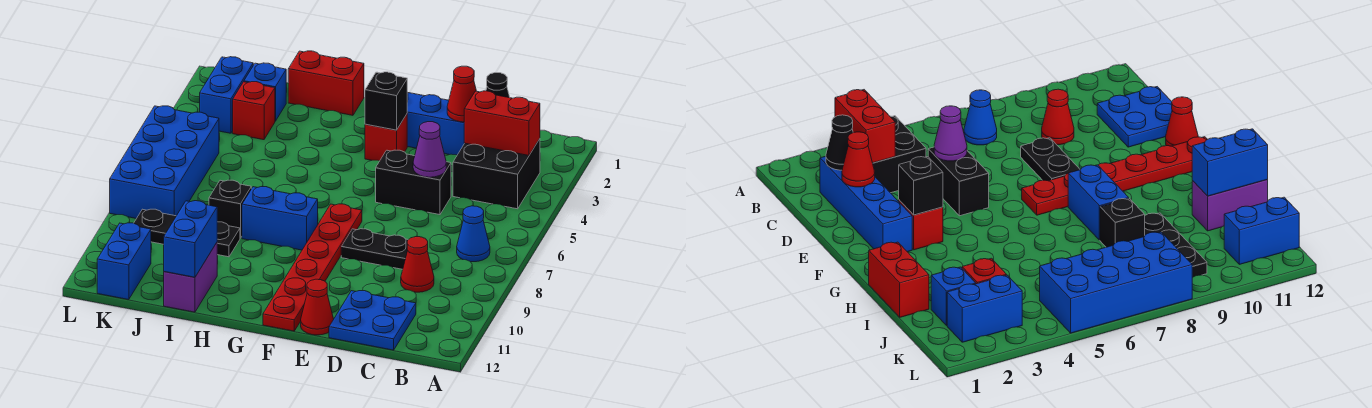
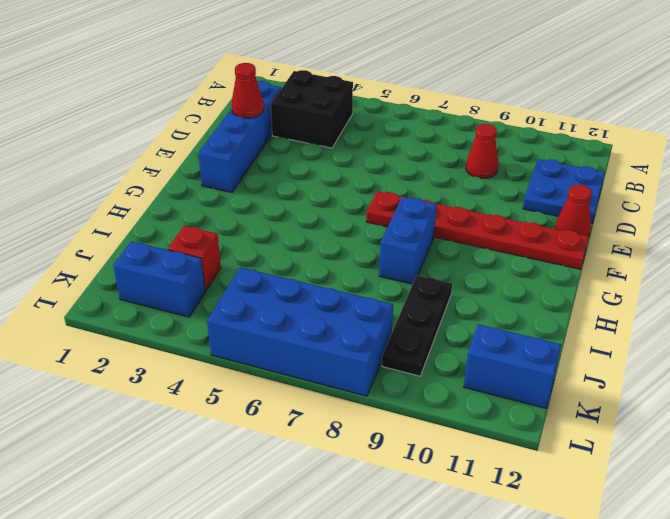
none -> blue 1x1 cone [457,206,490,262]
none -> black 1x2 brick [376,150,451,215]
none -> black 1x2 plate [341,229,408,269]

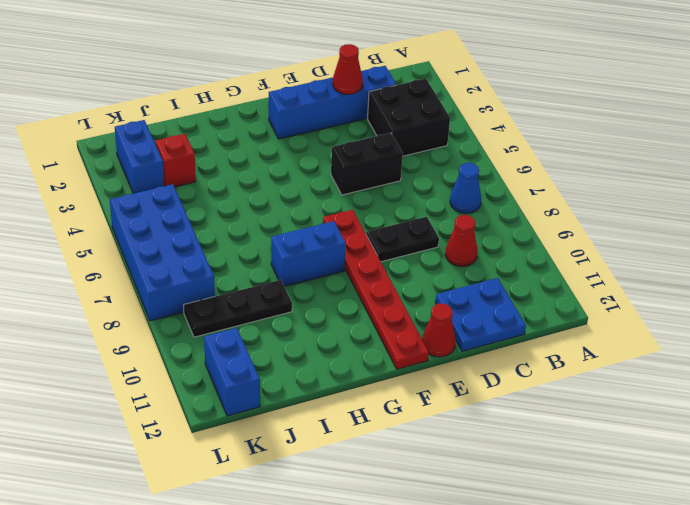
none -> red 1x1 brick [365,114,407,161]
none -> red 1x2 brick [288,51,364,115]
none -> black 1x1 brick [209,180,251,238]

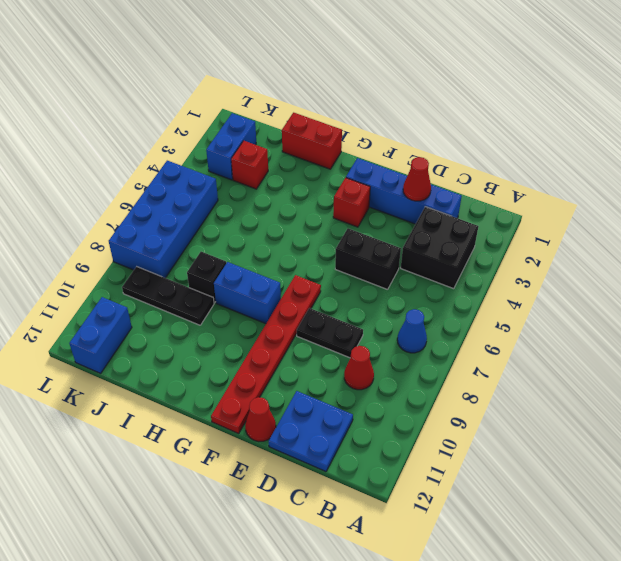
none -> purple 1x2 brick [164,243,217,312]
none -> blue 1x1 brick [244,63,286,121]
none -> red 1x2 brick [464,91,540,155]

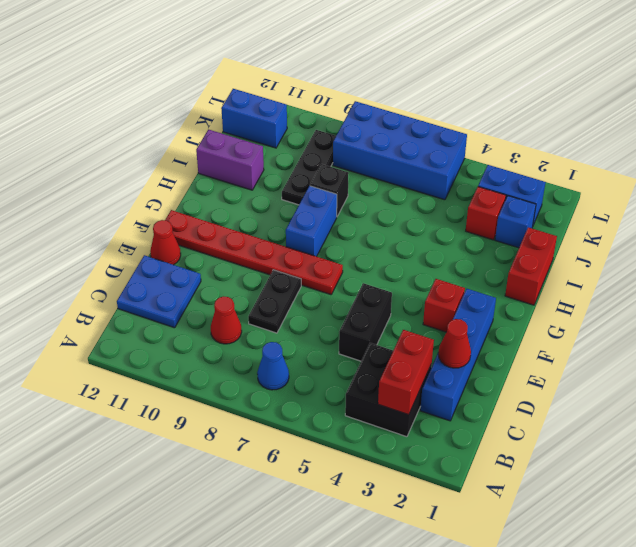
none -> black 1x1 cone [486,73,510,98]
none -> purple 1x1 cone [413,122,446,177]
none -> black 1x1 brick [365,72,407,130]

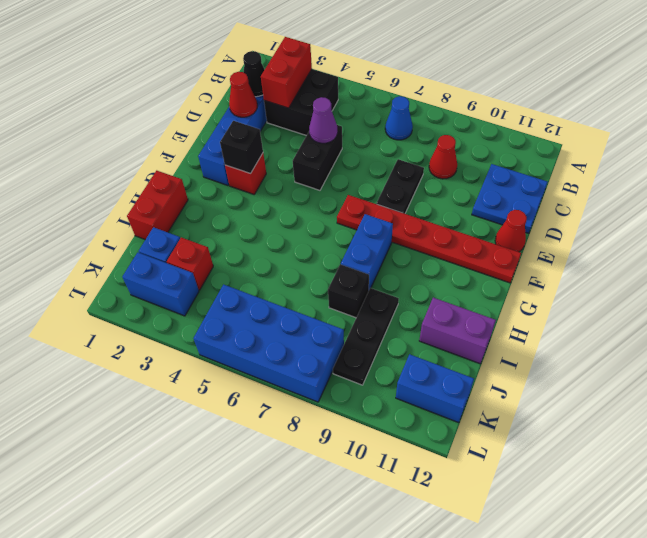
none -> blue 1x2 brick [164,201,217,277]

